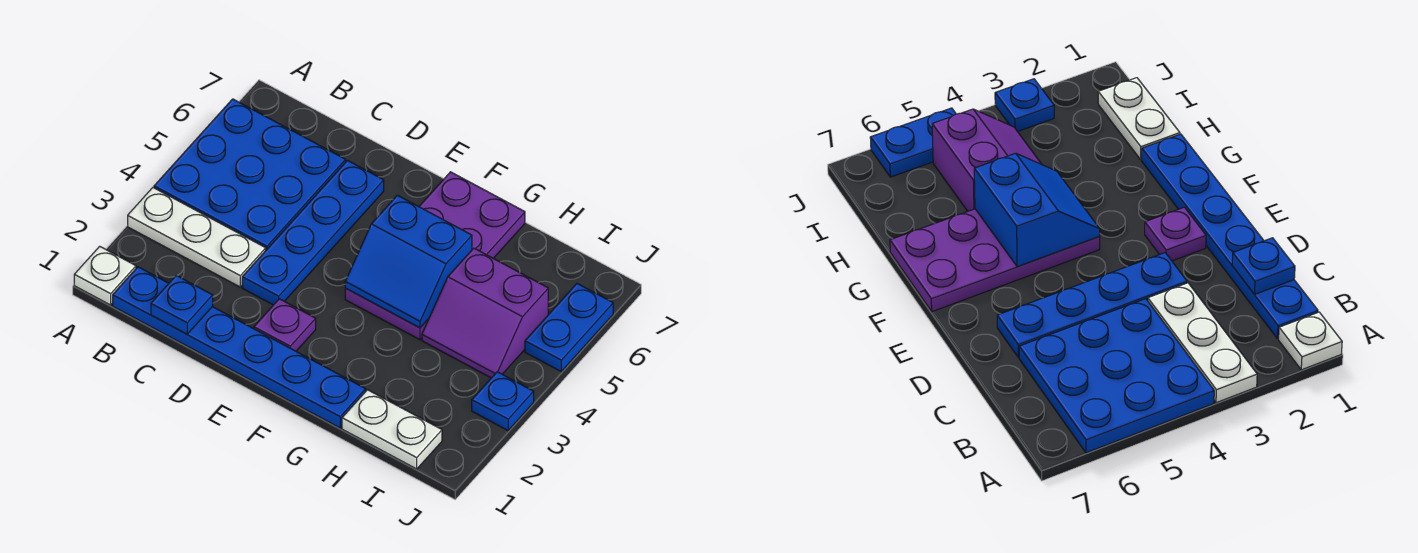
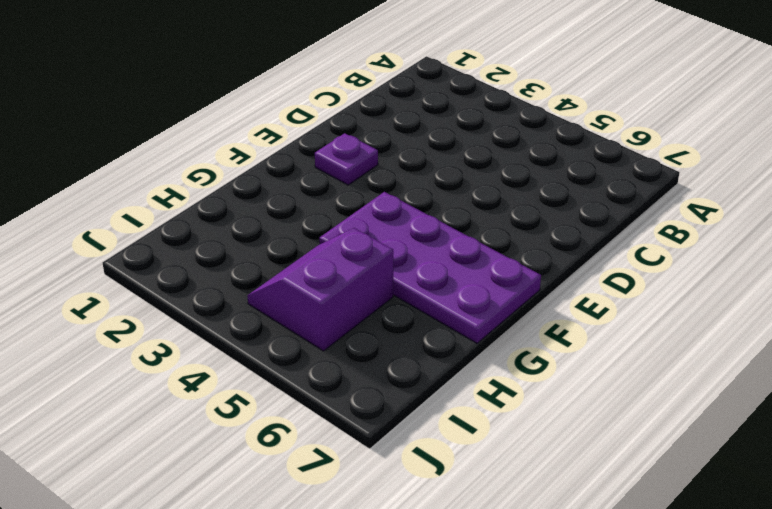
none -> white 1x1 plate [74,246,136,305]
none -> white 1x3 plate [128,188,266,287]
none -> blue 3x3 plate [154,99,346,250]

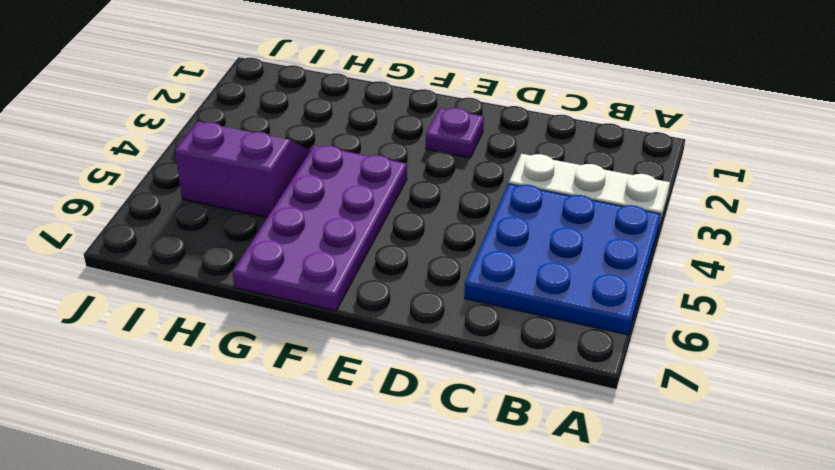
none -> white 1x1 plate [74,246,136,305]
none -> blue 1x6 plate [113,267,366,428]
none -> blue 1x4 plate [242,161,384,305]

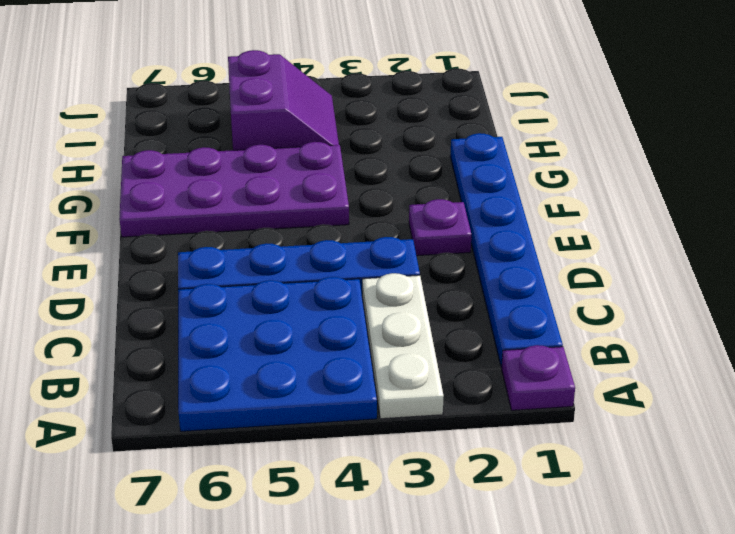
purple 1x1 plate [502,345,575,410] -> white 1x1 plate [74,246,136,305]
none -> white 1x2 plate [342,390,442,469]
none -> blue 1x1 plate [472,372,534,430]
none -> blue 1x2 plate [525,284,613,371]

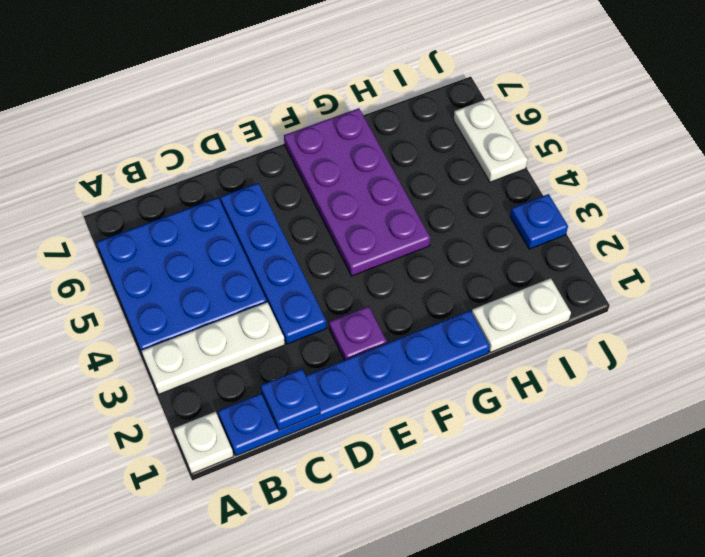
white 1x2 plate [454,98,528,182] -> blue 1x2 plate [525,284,613,371]
none -> purple 2x2 slope [422,248,548,378]
none -> blue 2x2 slope [345,195,472,328]

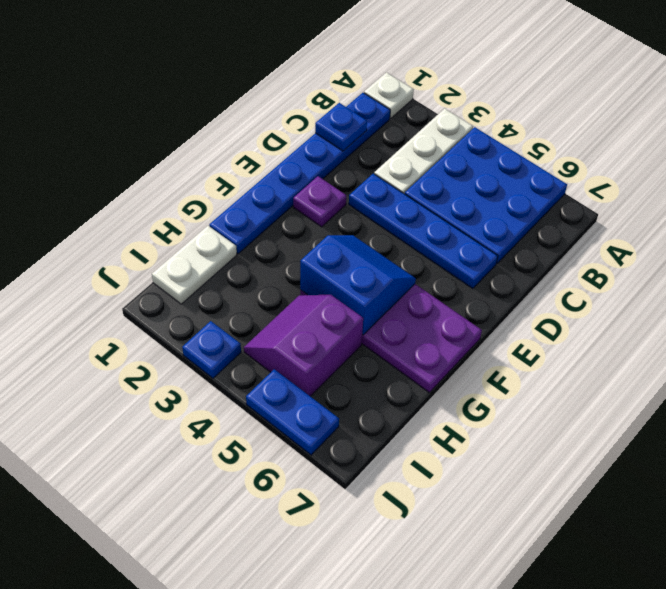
blue 2x2 slope [300,235,416,335] -> blue 2x2 slope turned to [345,195,472,328]

